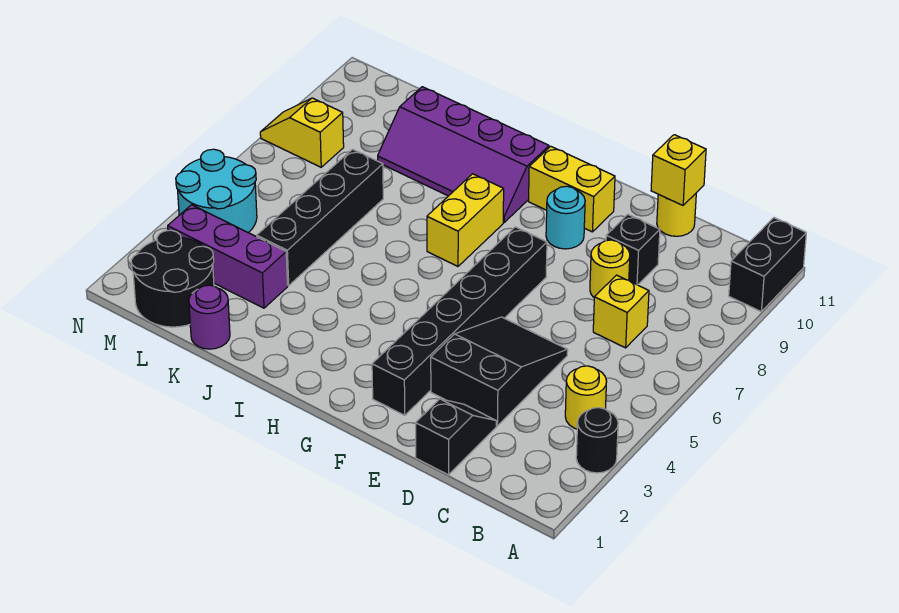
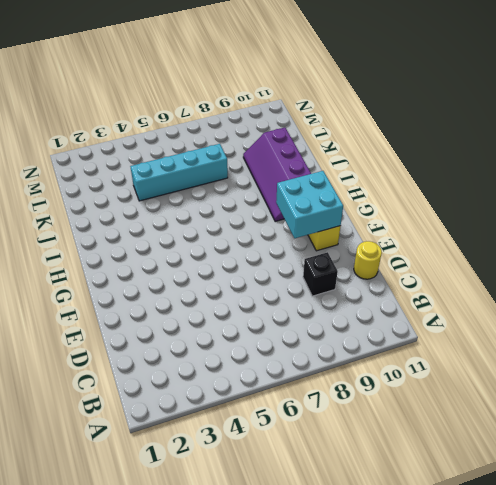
cyan 2x2 brick [276,171,343,238] -> none
cyan 1x4 brick [130,144,228,201] -> black 1x4 brick [257,149,383,286]
none -> black 1x1 round brick [576,408,618,473]
none -> black 1x2 brick [729,218,806,311]
none -> yellow 1x1 round brick [565,366,607,429]

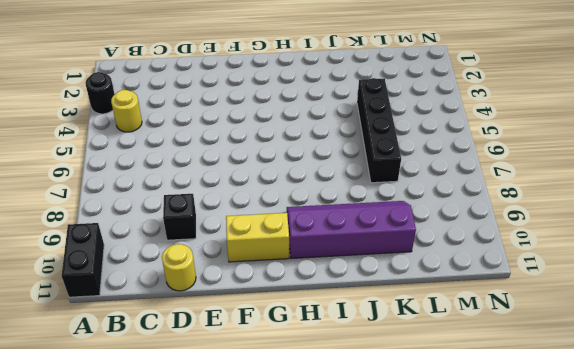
none -> yellow 1x1 brick [593,275,649,348]
none -> black 1x2 slope [416,399,496,475]
none -> black 2x3 slope [431,317,568,426]

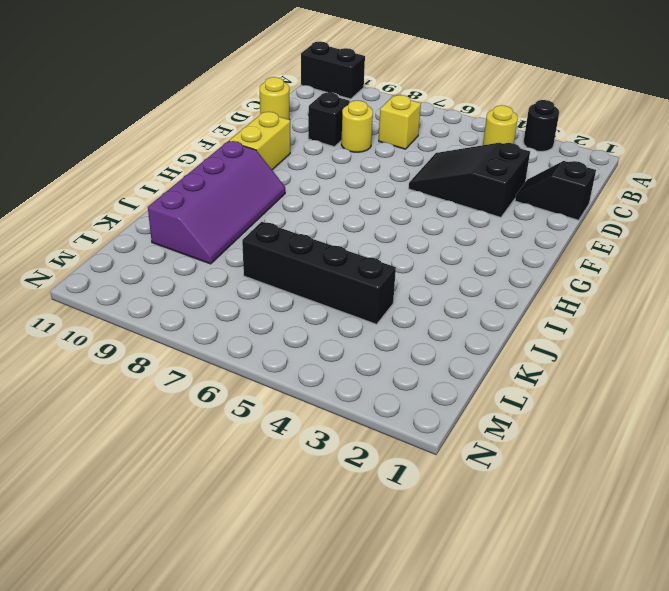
none -> black 1x6 brick [372,227,547,415]
none -> cyan 1x1 round brick [546,186,585,249]
none -> yellow 1x2 brick [427,174,504,266]

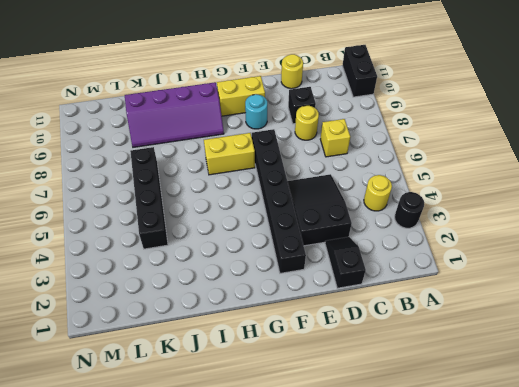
yellow 1x2 brick [204,133,255,175] -> yellow 1x2 brick turned to [427,174,504,266]
none -> purple 1x1 round brick [189,285,230,349]
none -> purple 1x3 brick [168,205,288,308]
none -> black 2x2 round brick [131,230,214,327]

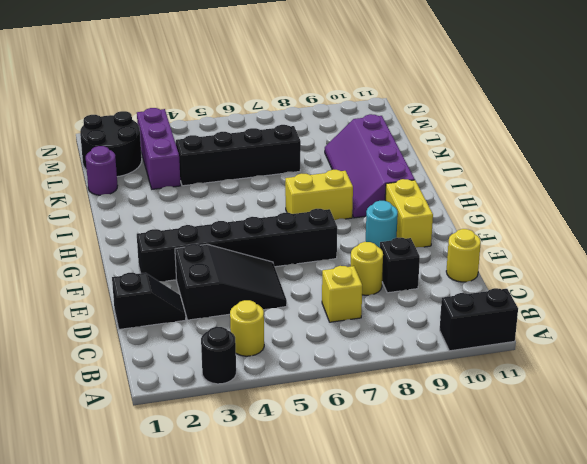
none -> cyan 2x2 round brick [176,149,257,233]
none -> yellow 1x2 slope [260,98,344,167]
none -> yellow 1x1 brick [651,135,706,205]

